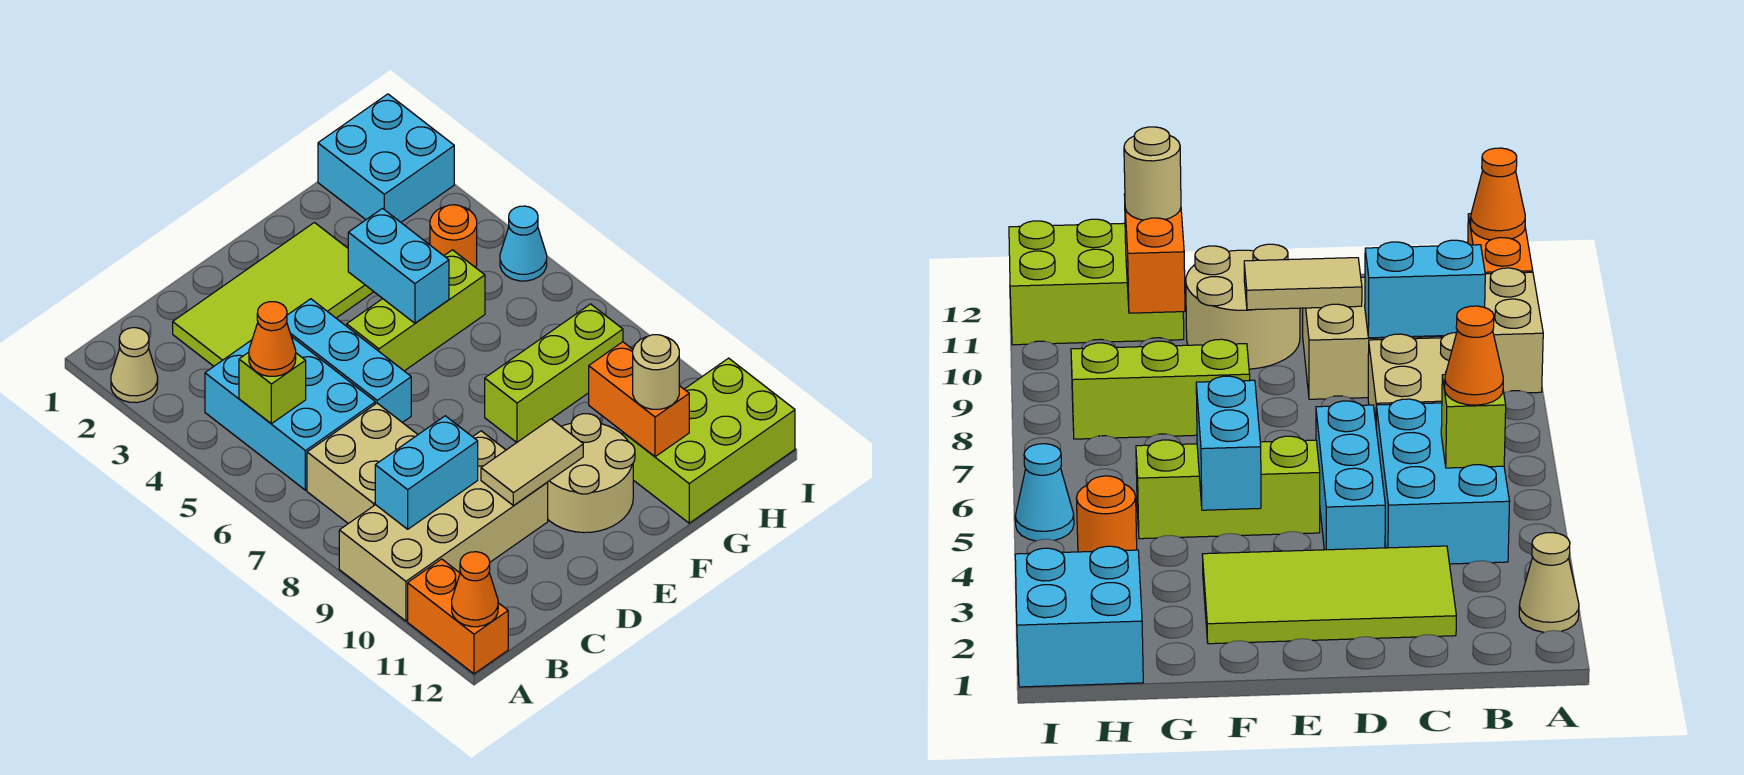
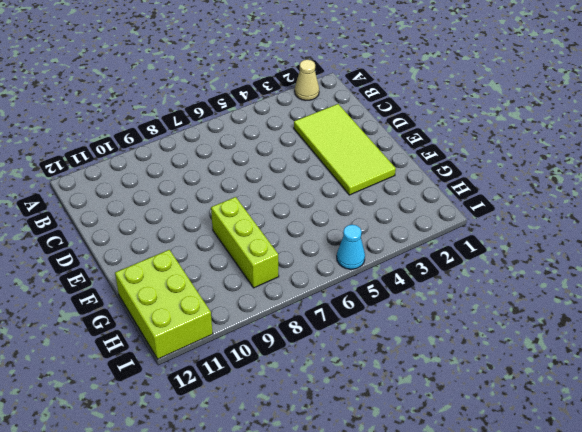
none -> tan 2x4 brick [339,431,548,621]
none -> orange 1x2 brick [408,559,508,674]
none -> cyan 2x3 brick [205,337,375,490]

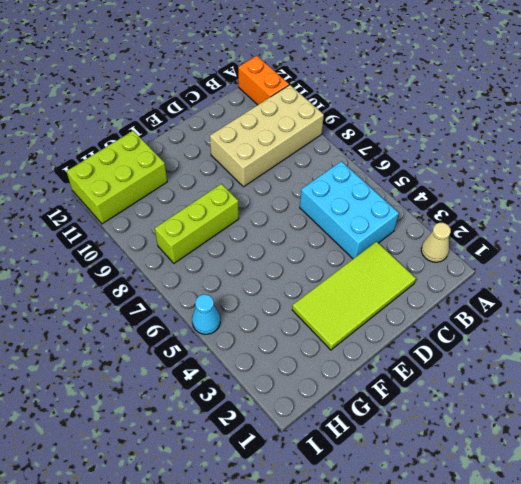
none -> tan 2x2 brick [307,403,418,524]
none -> cyan 1x3 brick [287,299,411,423]
none -> lime 1x3 brick [347,250,485,371]

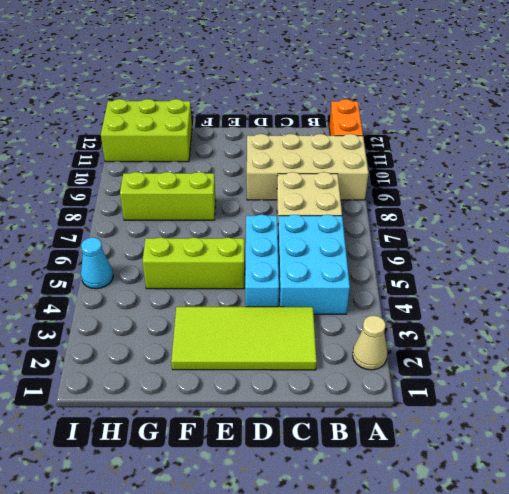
none -> tan 2x2 round brick [547,414,635,533]
none -> cyan 2x2 brick [318,94,454,222]
none -> orange 1x1 round brick [430,205,477,268]

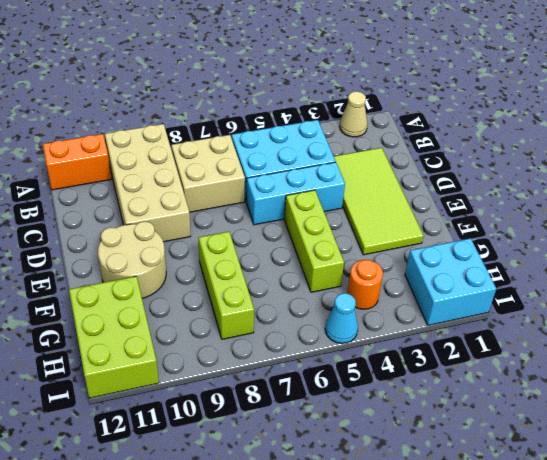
none -> orange 1x1 cone [452,552,498,627]
none -> lime 1x1 brick [239,352,306,424]
none -> cyan 1x2 brick [375,416,478,529]

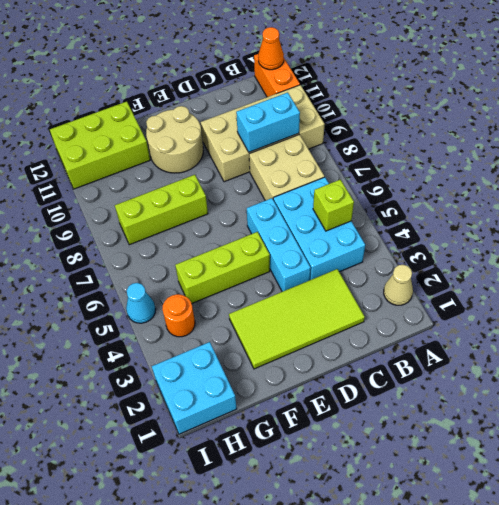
none -> tan 1x2 tile [481,419,583,506]
none -> cyan 1x2 brick [348,209,449,323]
none -> orange 1x2 brick [589,342,689,457]

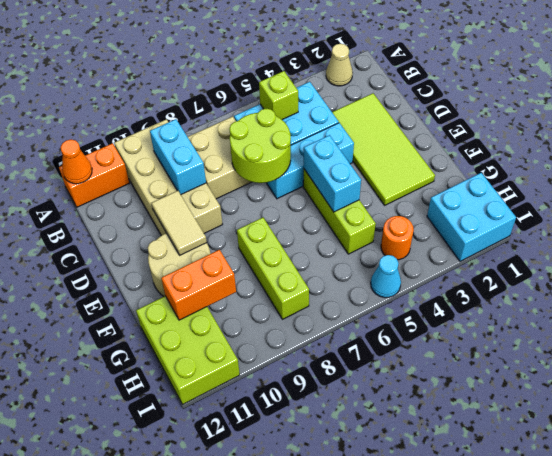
lime 2x2 round brick [229,109,291,183] -> none
cyan 1x2 brick [304,135,361,212] -> cyan 1x2 brick turned to [348,209,449,323]
none -> orange 1x1 cone [249,302,296,376]
none -> tan 1x1 round brick [633,335,679,409]

